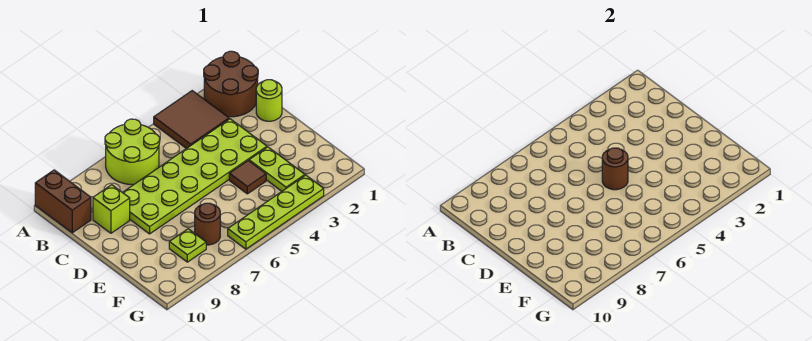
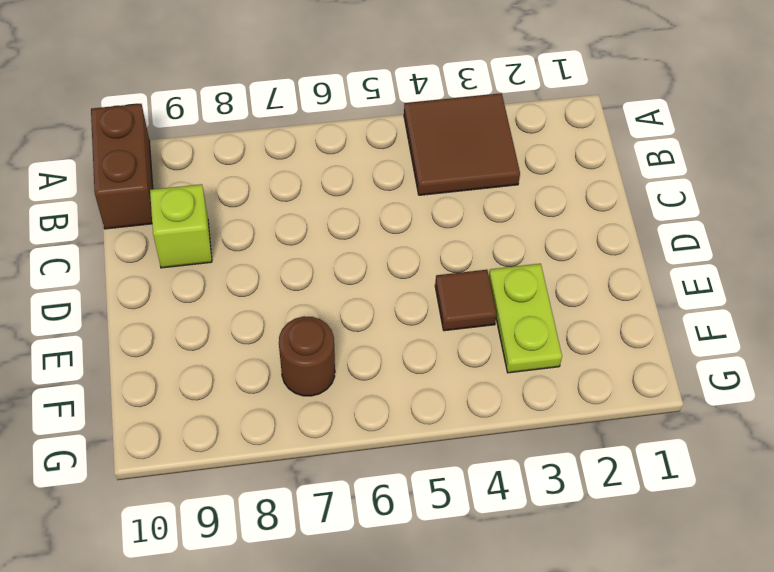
none -> brown 2x2 round brick [204,51,258,117]
none -> lime 2x2 round brick [105,119,160,184]
none -> lime 1x1 round brick [256,80,282,121]

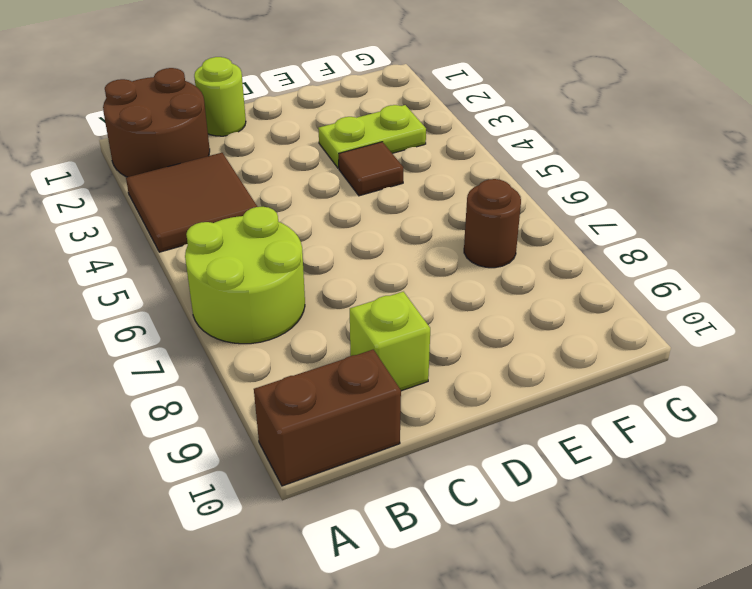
none -> lime 2x6 plate [122,119,267,234]
none -> lime 1x1 plate [169,229,206,262]
none -> lime 1x4 plate [228,175,324,249]

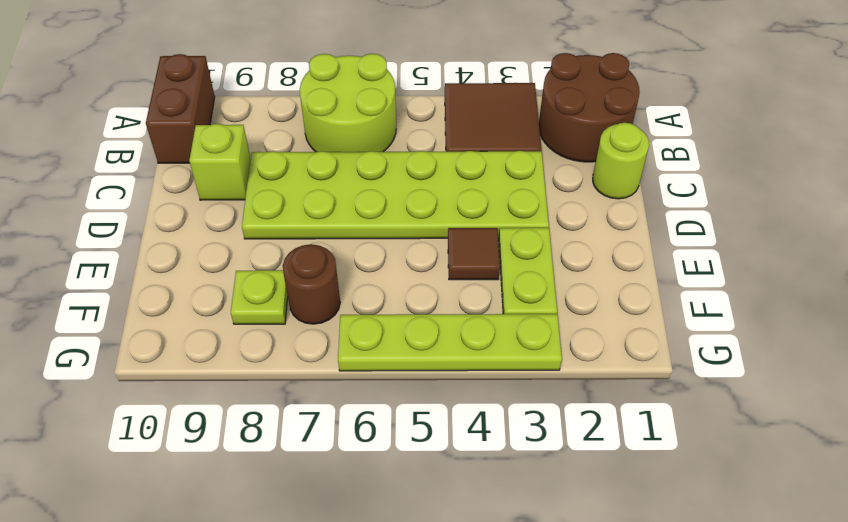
none -> brown 1x1 round brick [602,148,628,190]

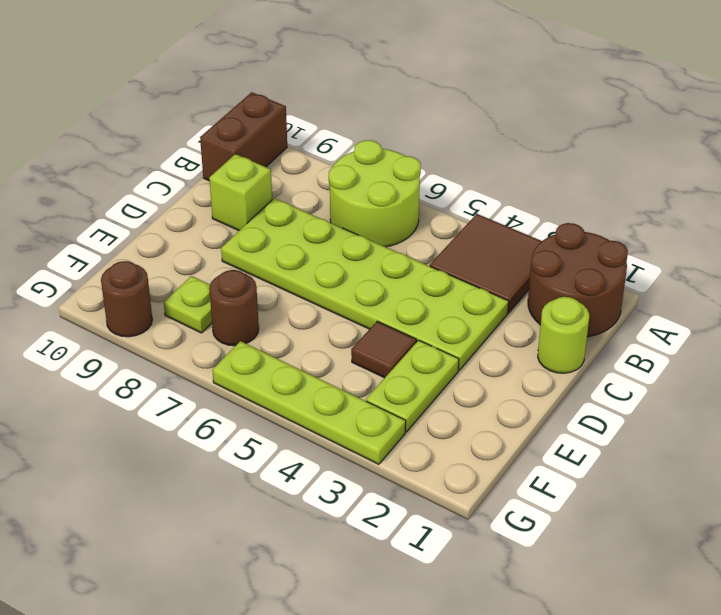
brown 1x1 round brick [101,261,152,337] -> brown 1x1 round brick moved to [602,148,628,190]

